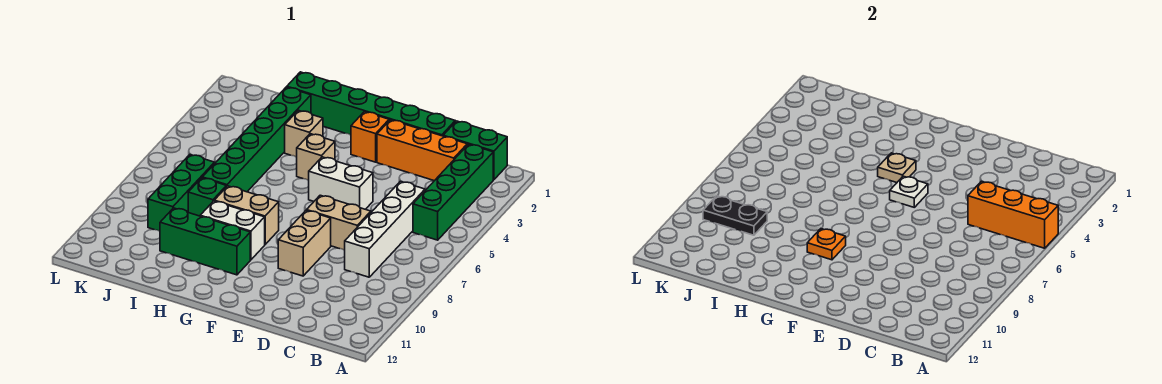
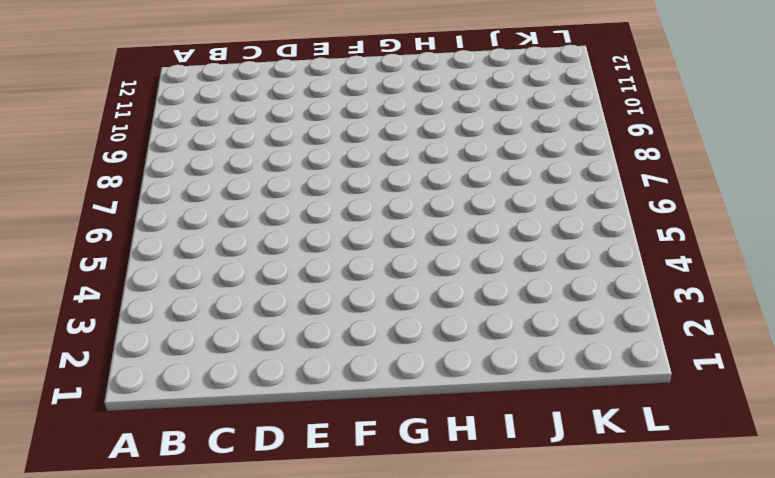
none -> green 1x2 brick [443,121,507,180]
none -> green 1x4 brick [413,144,493,240]
none -> orange 1x3 brick [377,120,467,181]

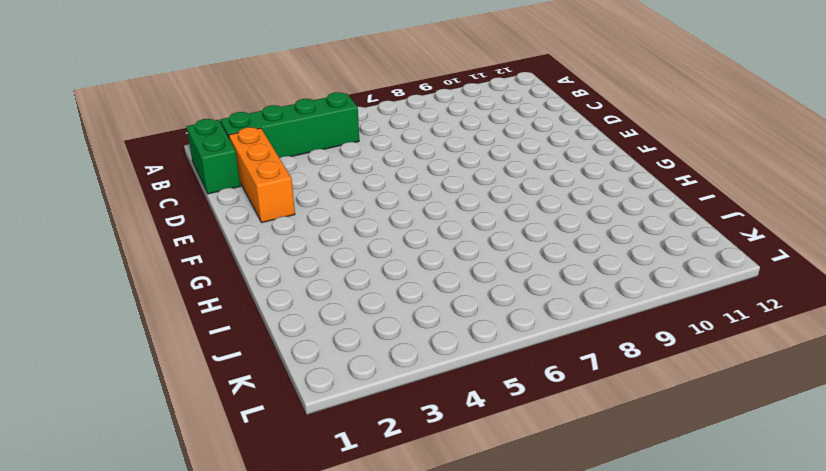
none -> white 1x4 brick [345,181,425,277]
none -> green 1x6 brick [287,72,455,136]
none -> tan 1x2 brick [307,195,371,250]

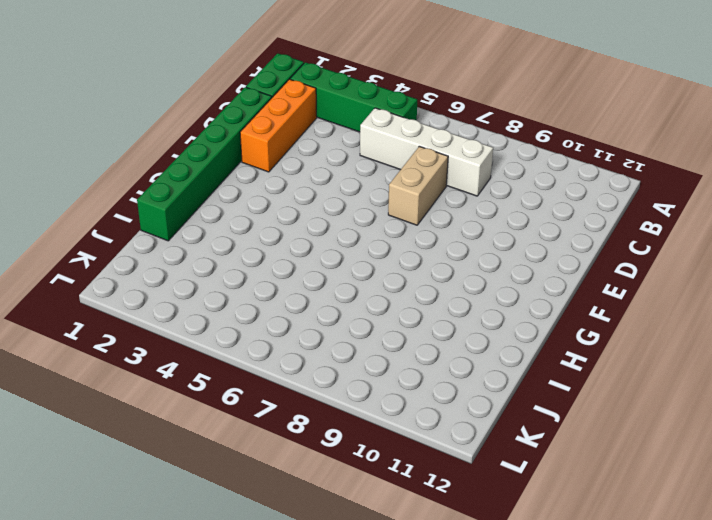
none -> white 1x2 brick [309,157,373,209]
none -> tan 1x2 brick [278,210,331,276]
none -> orange 1x1 brick [351,112,389,162]

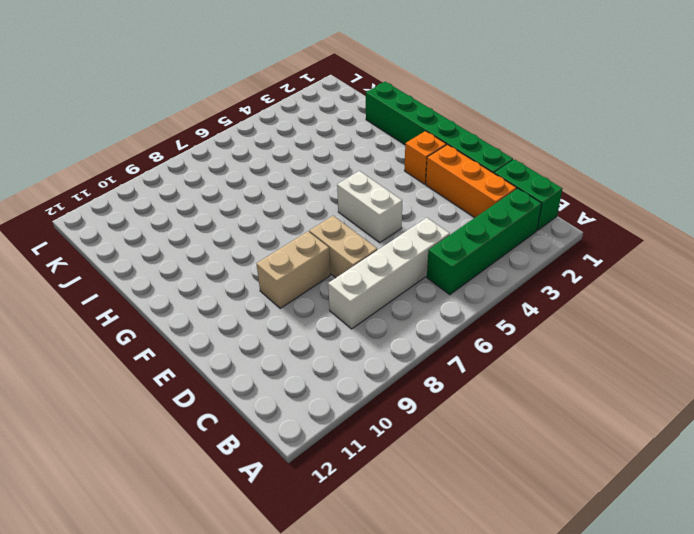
none -> tan 1x1 brick [297,134,335,180]
none -> tan 1x2 brick [214,186,279,244]
none -> white 1x2 brick [200,201,265,260]

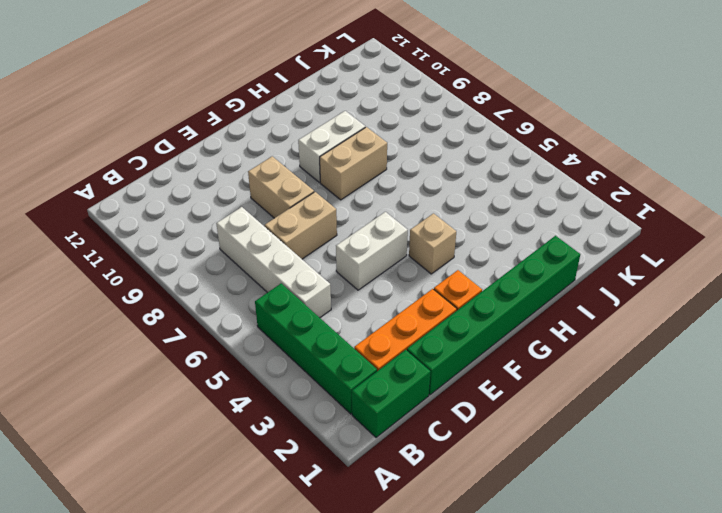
none -> green 1x3 brick [160,208,250,275]
none -> tan 1x1 brick [285,110,323,157]
none -> green 1x6 brick [202,87,311,192]

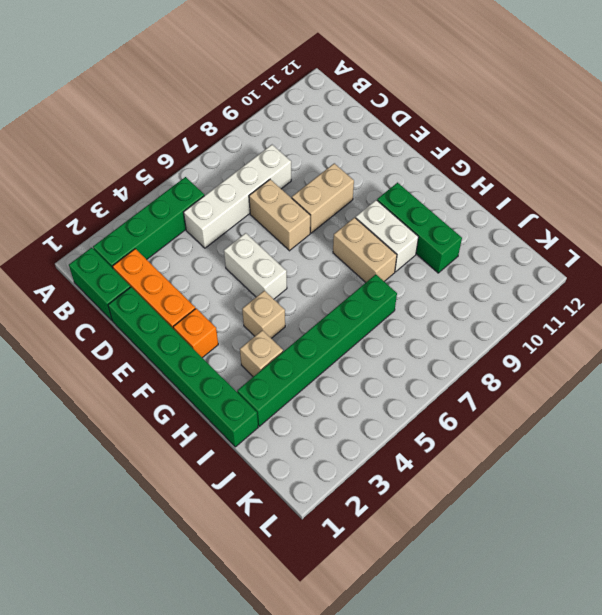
none -> green 1x1 brick [188,178,226,216]
none -> green 1x3 brick [148,155,214,231]
none -> orange 1x3 brick [968,181,1058,248]

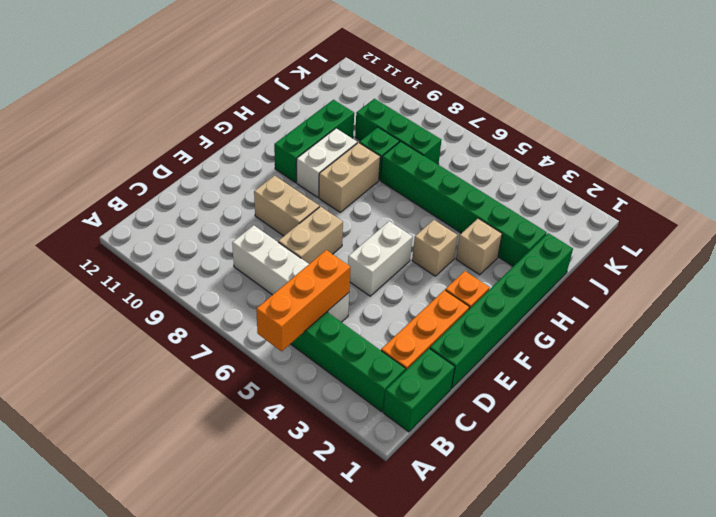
none -> white 1x1 plate [890,176,928,207]
none -> tan 1x1 plate [878,153,916,183]
none -> orange 1x1 plate [807,229,846,260]

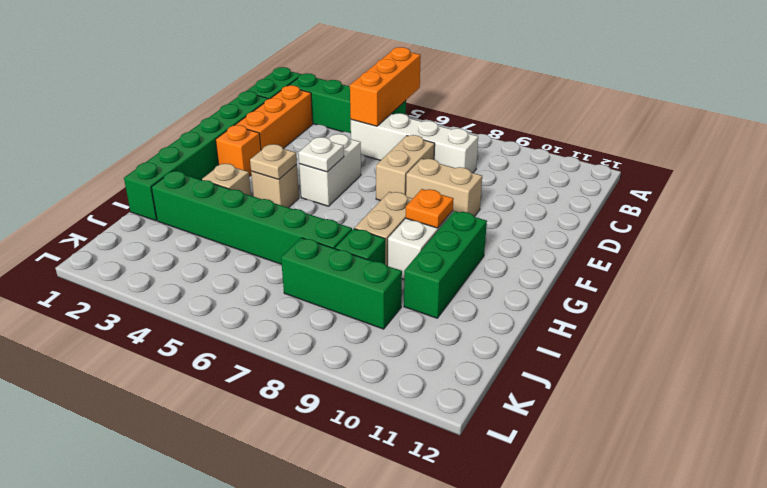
none -> black 1x2 plate [703,196,767,235]

